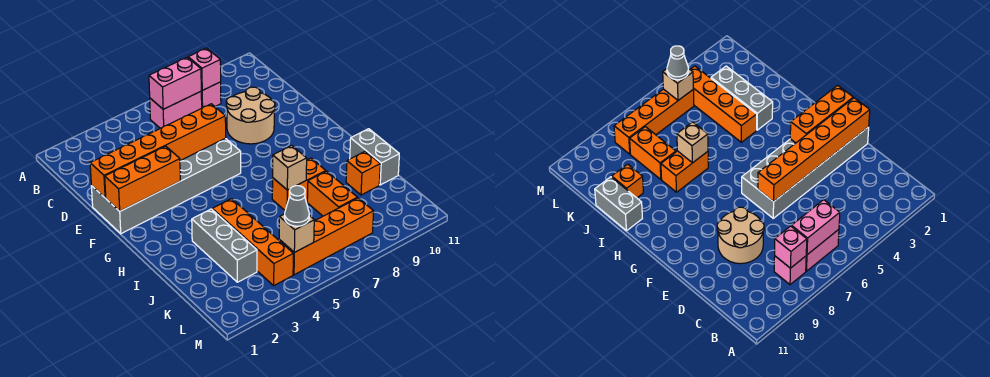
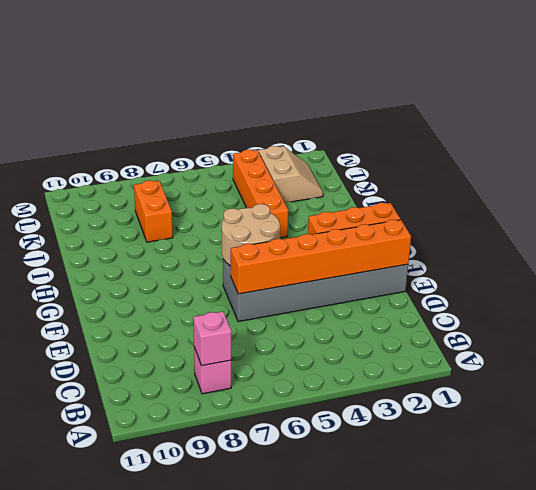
tan 2x2 round brick [222,204,280,266] -> tan 2x2 round brick moved to [226,87,275,144]
tan 2x2 slope [259,146,323,203] -> grey 1x3 brick [192,209,257,282]
none -> pink 1x2 brick [150,91,202,128]
none -> orange 1x2 brick [272,158,326,210]
none -> grey 1x2 brick [350,129,399,185]

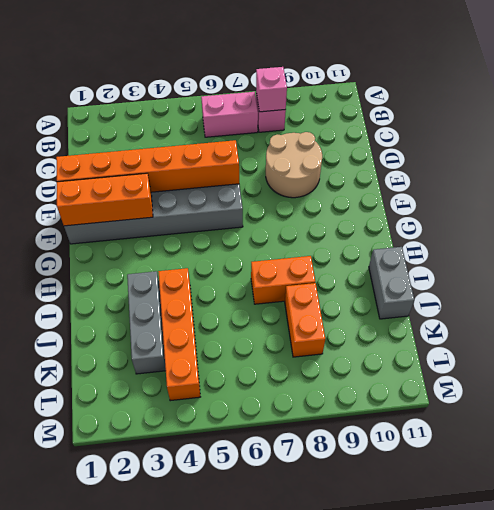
none -> orange 1x1 brick [346,151,380,195]
none -> orange 1x4 brick [279,198,374,275]
none -> pink 1x2 brick [149,57,201,109]

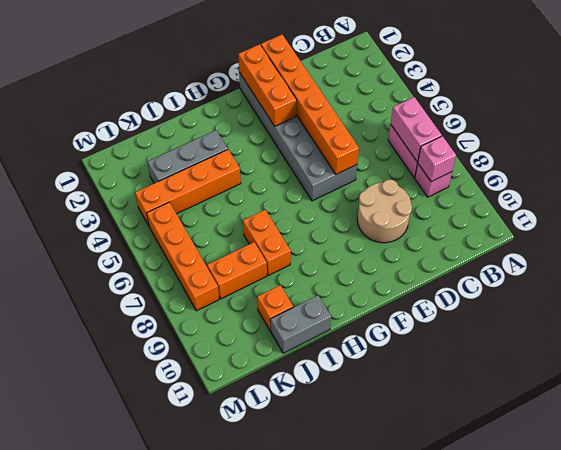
none -> tan 1x1 brick [273,145,307,190]
none -> tan 1x1 brick [279,214,314,253]
none -> grey 1x1 cone [285,186,309,226]

